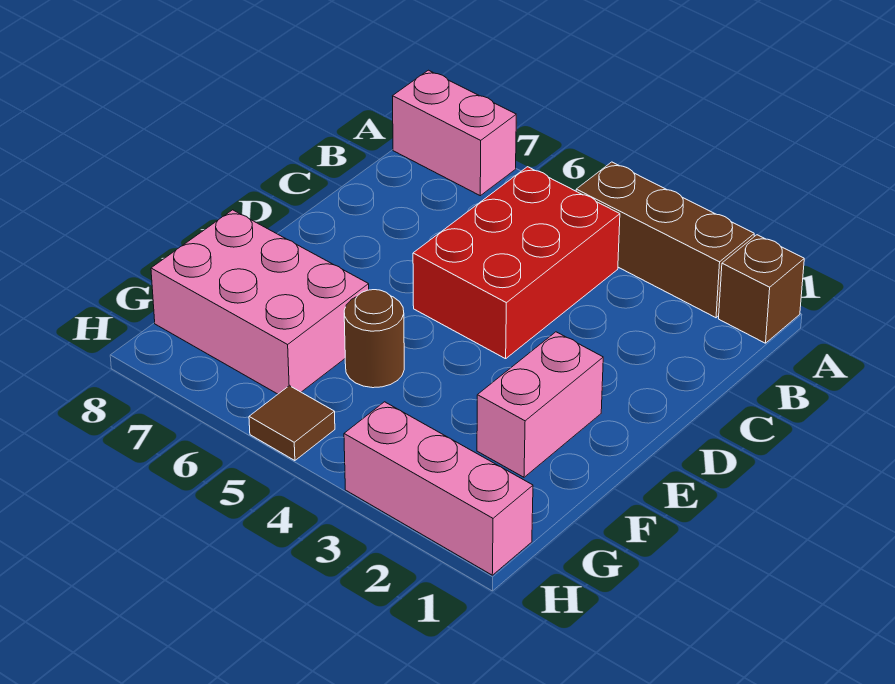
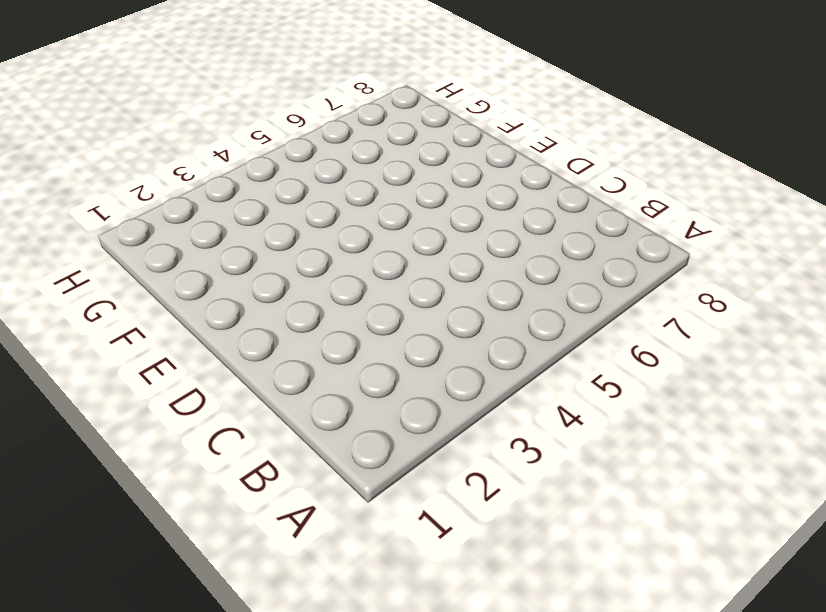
none -> brown 1x1 brick [719,235,804,343]
none -> brown 1x3 brick [576,162,754,318]

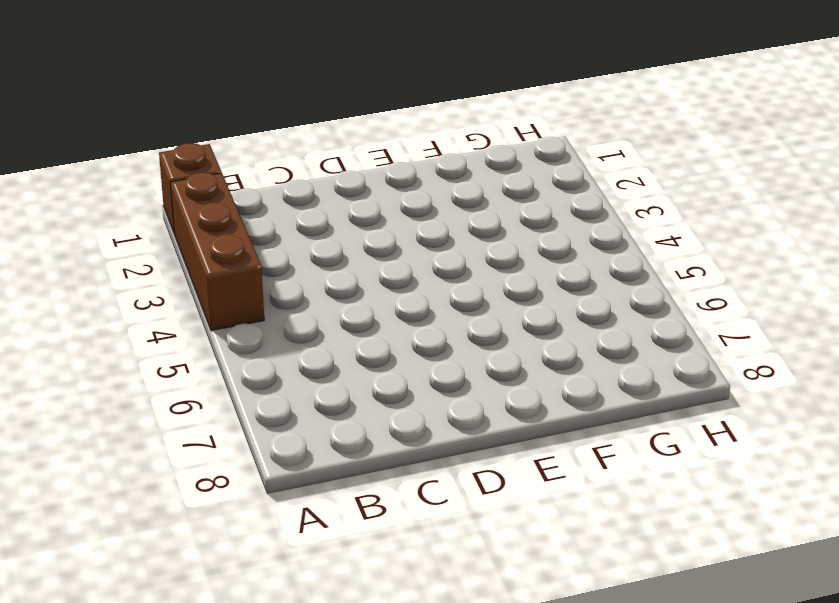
none -> pink 1x2 brick [393,70,516,196]
none -> red 2x3 brick [413,167,620,359]

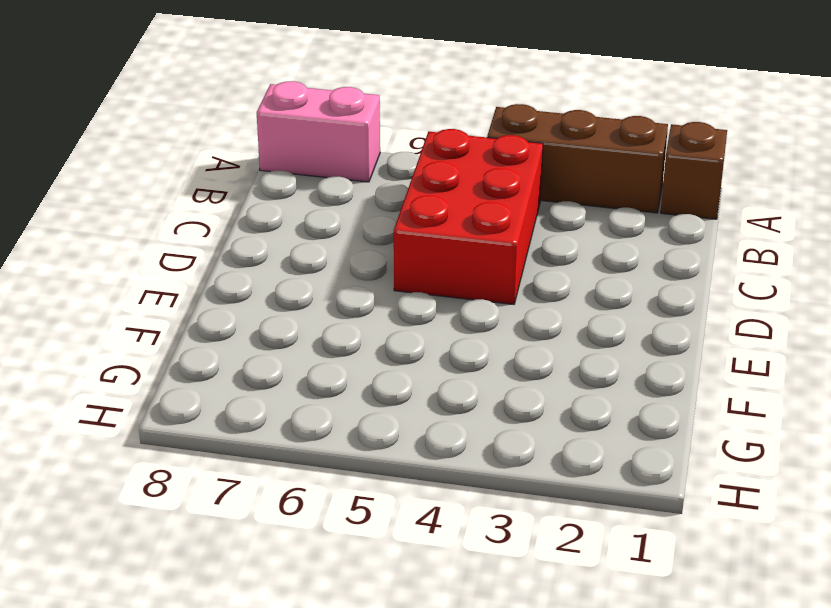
none -> pink 1x2 brick [477,332,603,477]
none -> brown 1x1 round brick [344,290,404,388]

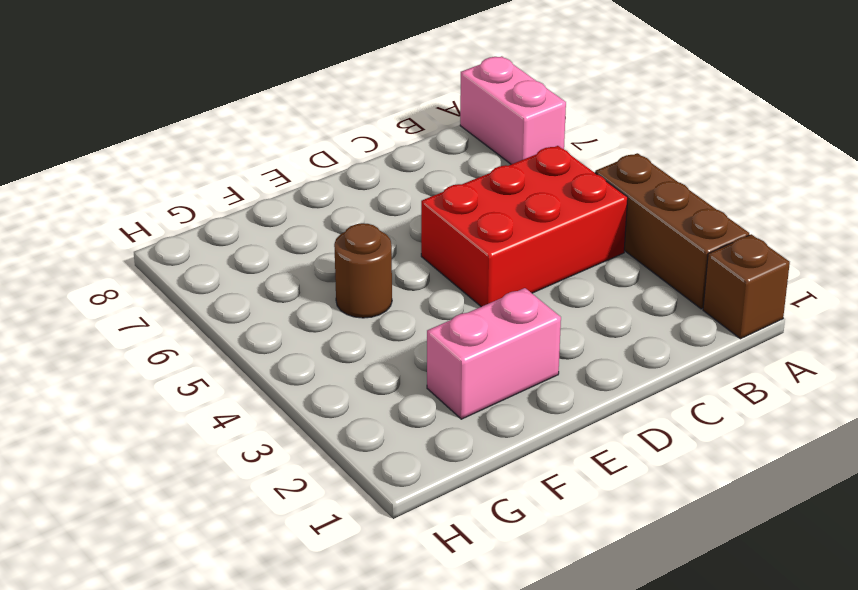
none -> pink 2x3 brick [151,210,369,394]
none -> pink 1x3 brick [344,402,533,575]

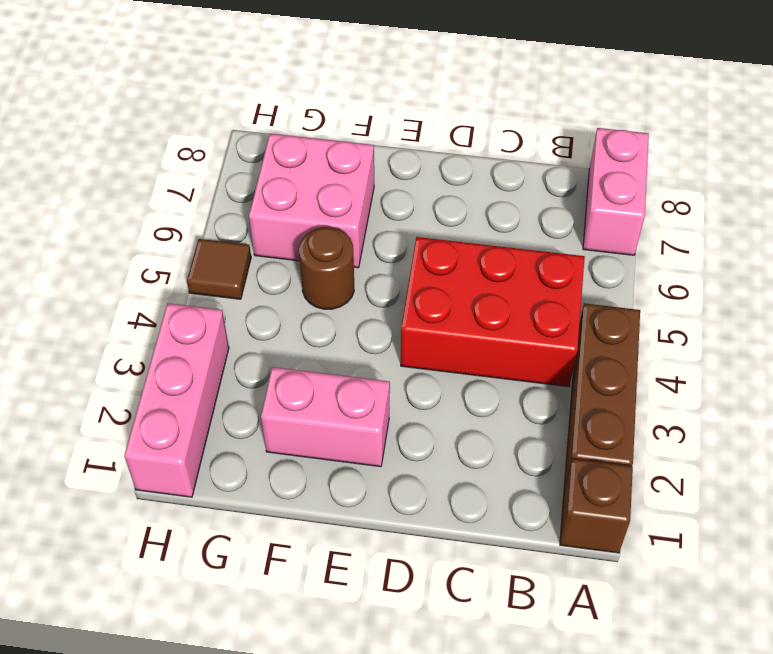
pink 2x2 brick [249,134,374,268] -> pink 2x3 brick [151,210,369,394]

